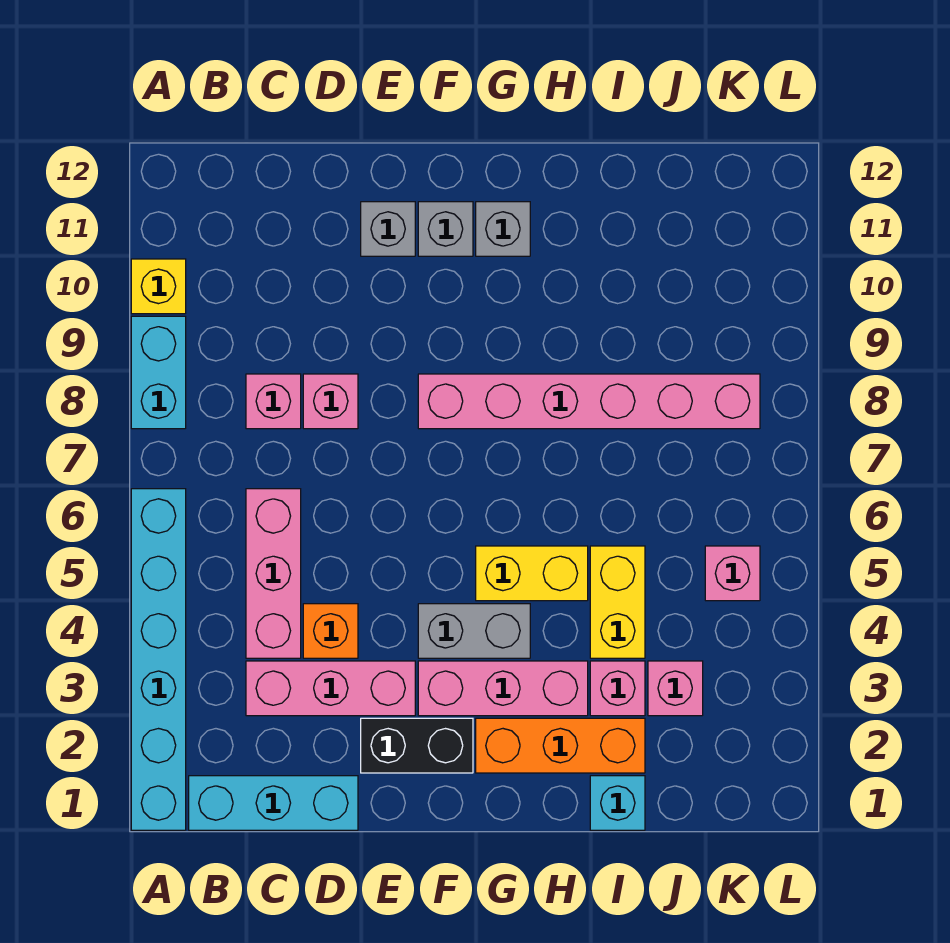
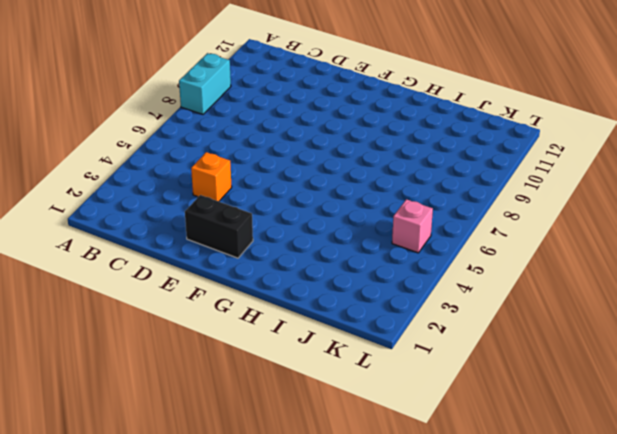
none -> cyan 1x6 brick [131,489,186,830]
none -> yellow 1x1 brick [131,259,186,314]
none -> cyan 1x3 brick [189,776,358,830]

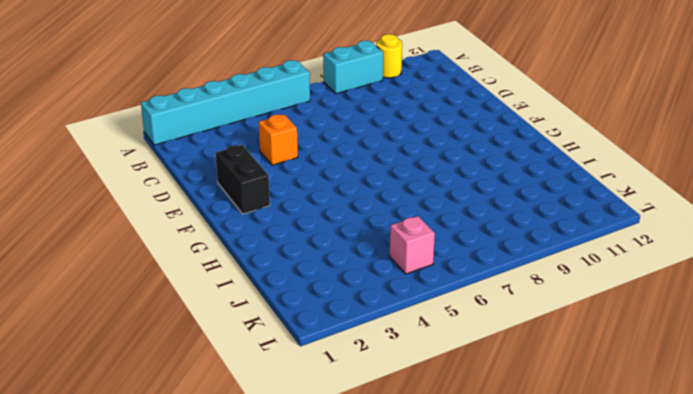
yellow 1x1 round brick [376,34,402,78] -> yellow 1x1 brick [131,259,186,314]
none -> cyan 1x3 brick [189,776,358,830]
none -> pink 1x3 brick [246,661,415,716]
none -> pink 1x3 brick [246,489,301,658]

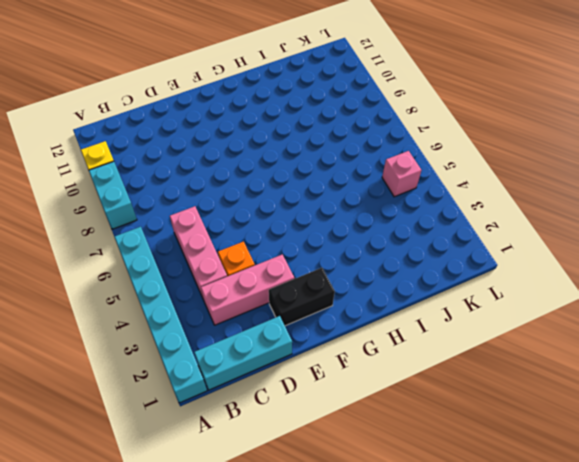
none -> pink 1x1 brick [246,374,301,429]
none -> pink 1x1 brick [303,374,358,429]
none -> grey 1x1 brick [361,202,415,256]

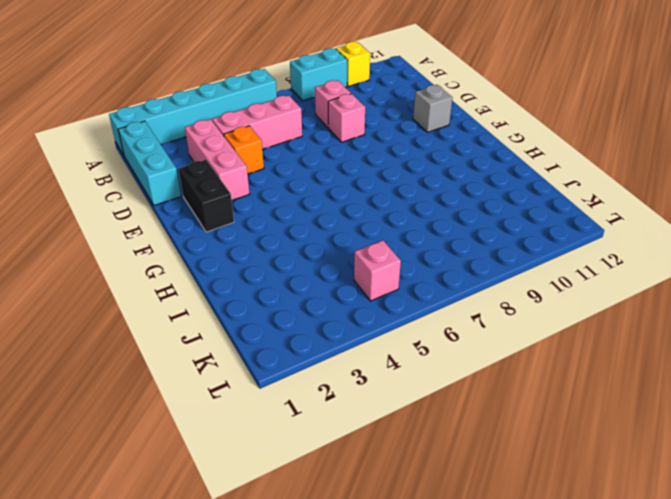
none -> pink 1x3 brick [418,661,588,716]
none -> grey 1x2 brick [418,604,530,658]
none -> pink 1x6 brick [418,374,760,429]

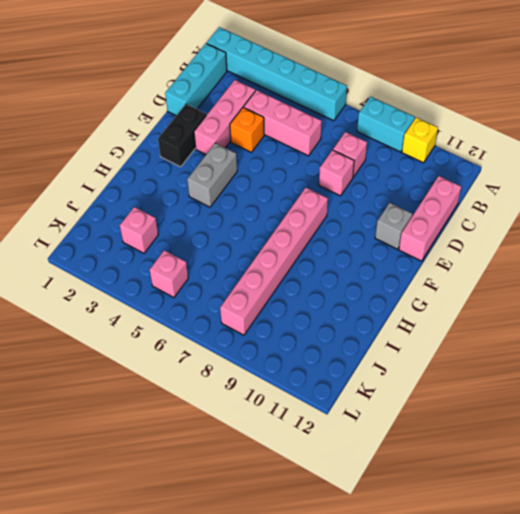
pink 1x3 brick [399,176,461,261] -> pink 1x3 brick moved to [418,661,588,716]
none -> grey 1x1 brick [418,202,473,256]
none -> orange 1x3 brick [476,718,645,773]
none -> yellow 1x2 brick [476,546,588,601]

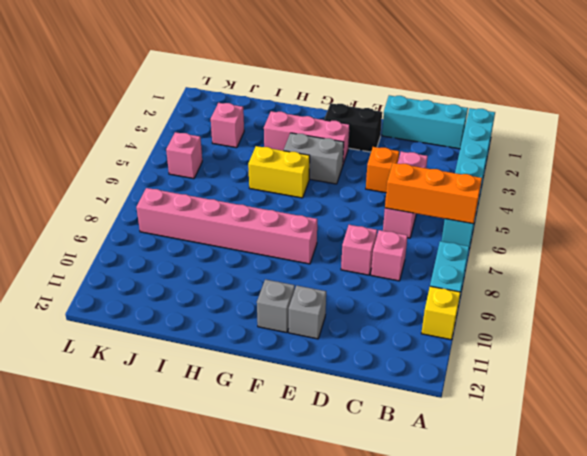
orange 1x3 brick [385,163,482,224] -> orange 1x3 brick moved to [476,718,645,773]
none -> pink 1x3 brick [246,661,415,716]
none -> grey 1x1 brick [476,202,530,256]
none -> cyan 1x1 brick [590,776,645,830]

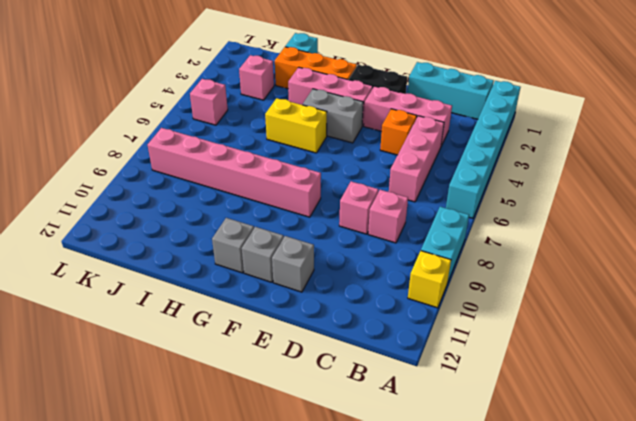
none -> pink 1x1 brick [590,661,645,716]
none -> yellow 1x2 brick [590,546,645,658]

